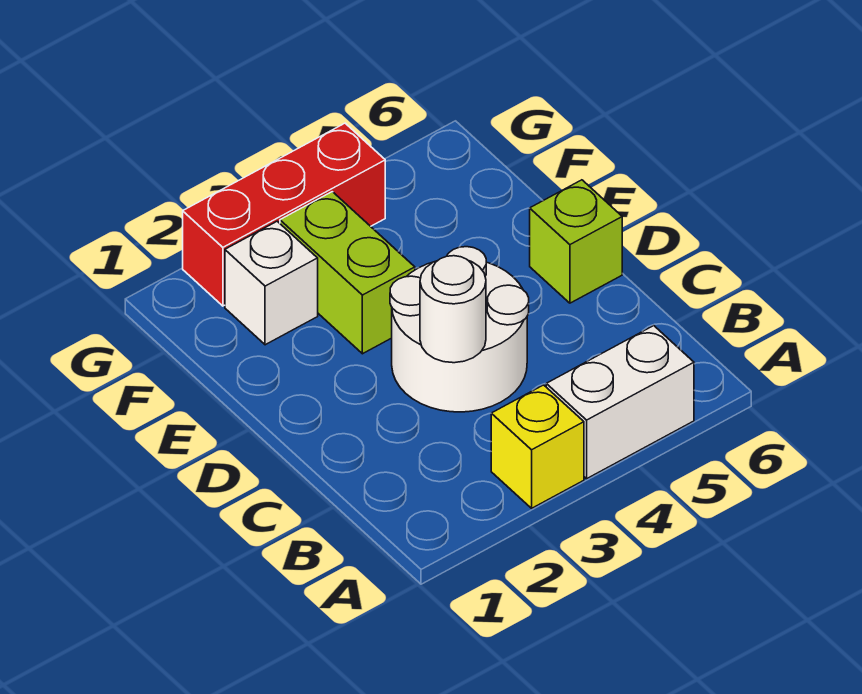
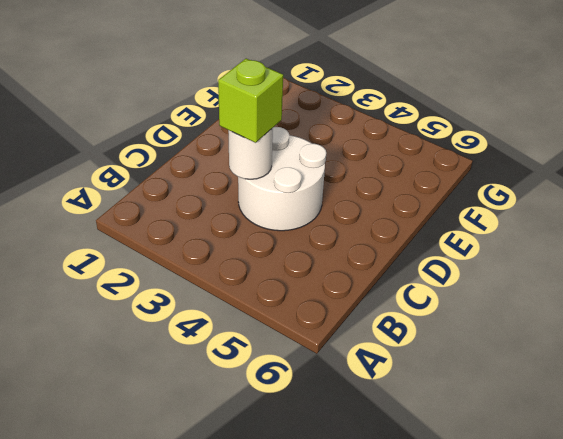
lime 1x1 brick [218,59,283,143] -> lime 1x1 brick moved to [530,180,622,303]
none -> yellow 1x1 brick [491,385,584,508]
none -> white 1x2 brick [546,326,694,479]

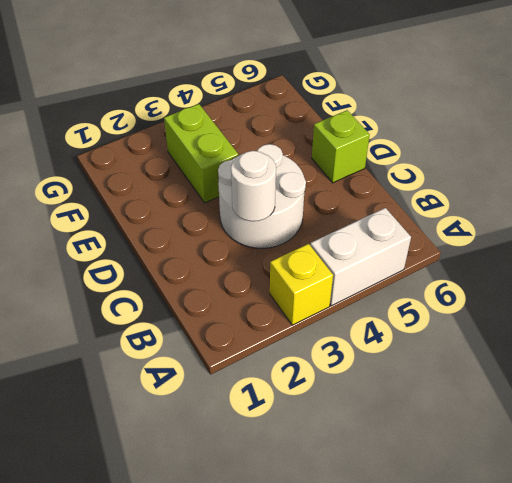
none -> white 1x1 brick [225,221,318,345]
none -> red 1x3 brick [183,123,385,306]

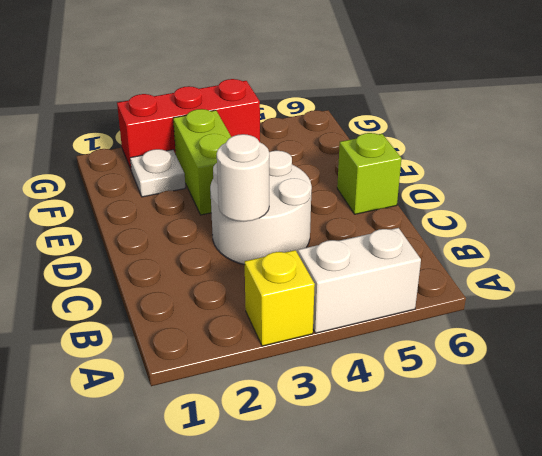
white 1x1 plate [130,149,185,197] -> white 1x1 brick [225,221,318,345]

